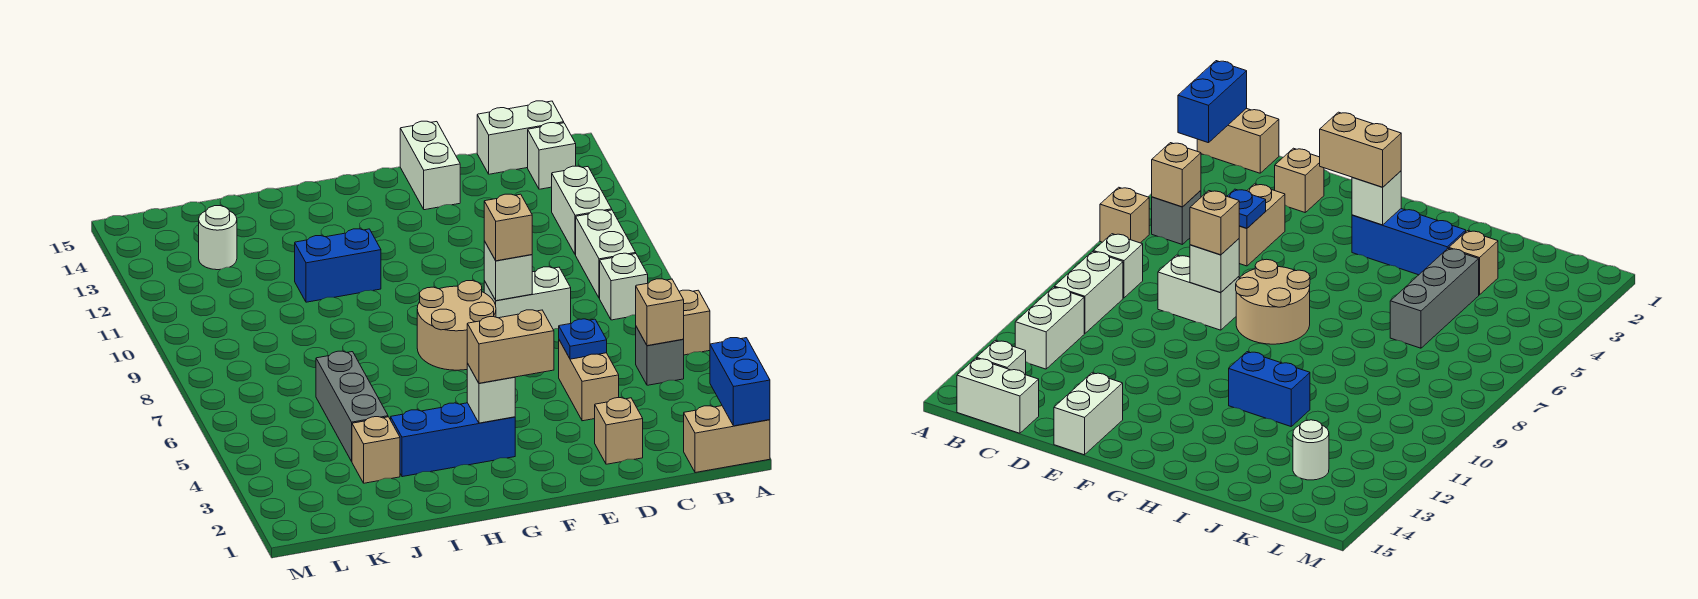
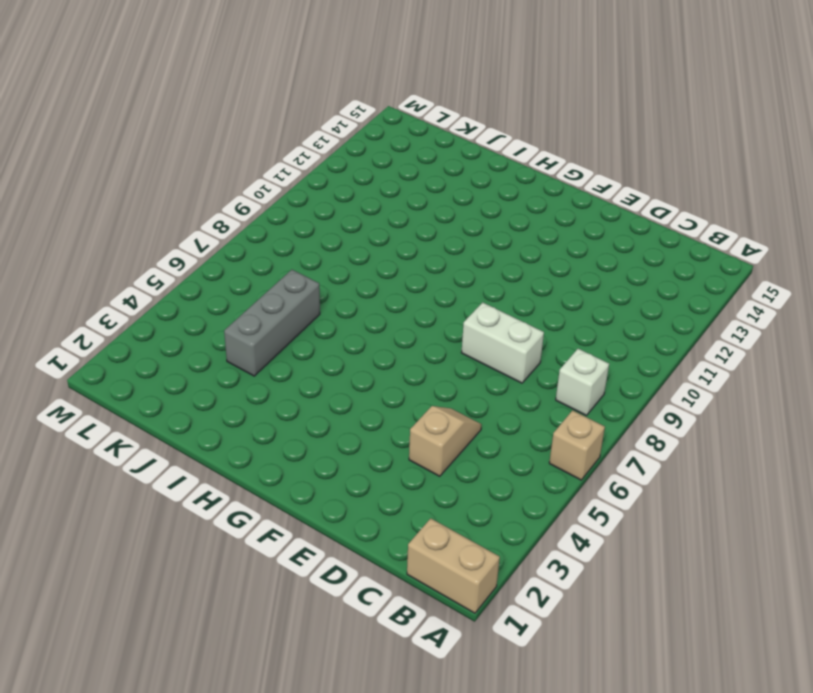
tan 1x2 slope [409,406,482,476] -> tan 1x2 brick [559,340,619,421]
none -> grey 1x1 brick [636,327,684,385]
none -> white 1x2 brick [576,210,636,298]
none -> white 1x2 brick [552,166,612,255]

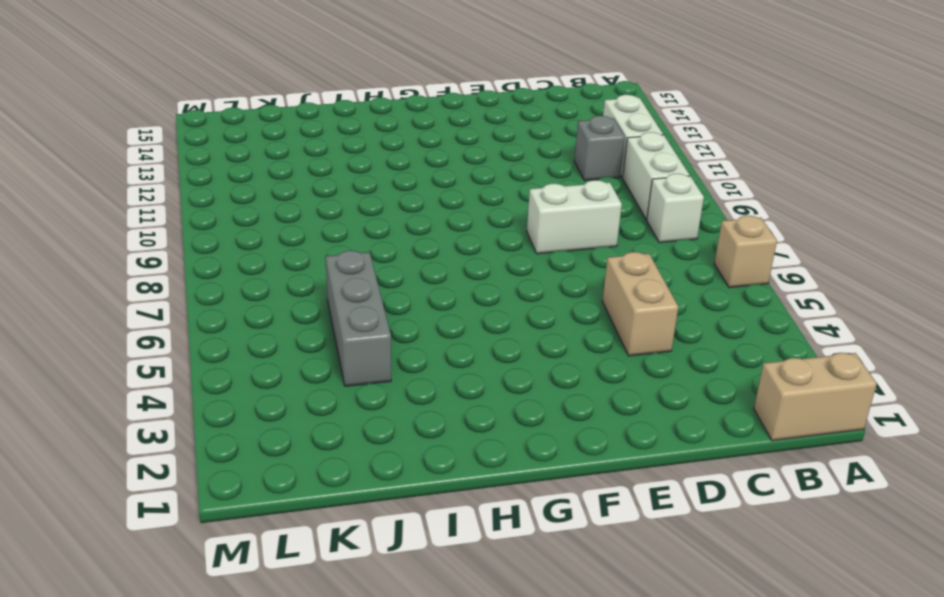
grey 1x1 brick [574,116,625,181] -> grey 1x1 brick moved to [636,327,684,385]
none -> white 1x1 brick [528,123,576,189]
none -> white 1x2 brick [477,101,564,174]
none -> tan 1x1 brick [595,398,643,464]

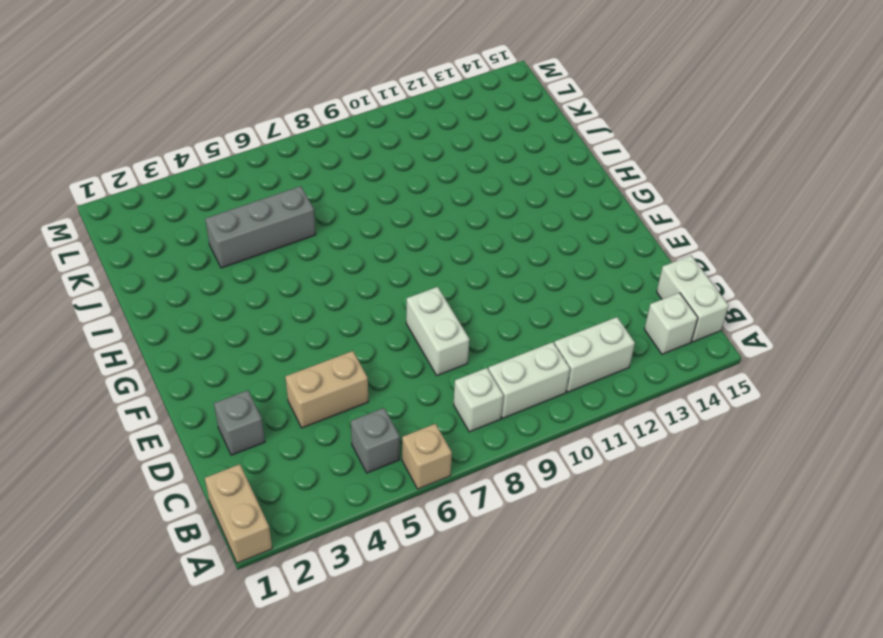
grey 1x1 brick [214,391,265,455] -> tan 1x1 brick [595,398,643,464]
none -> white 1x2 brick [400,121,460,210]
none -> tan 2x2 round brick [417,281,496,370]
none -> blue 1x3 brick [390,403,515,477]

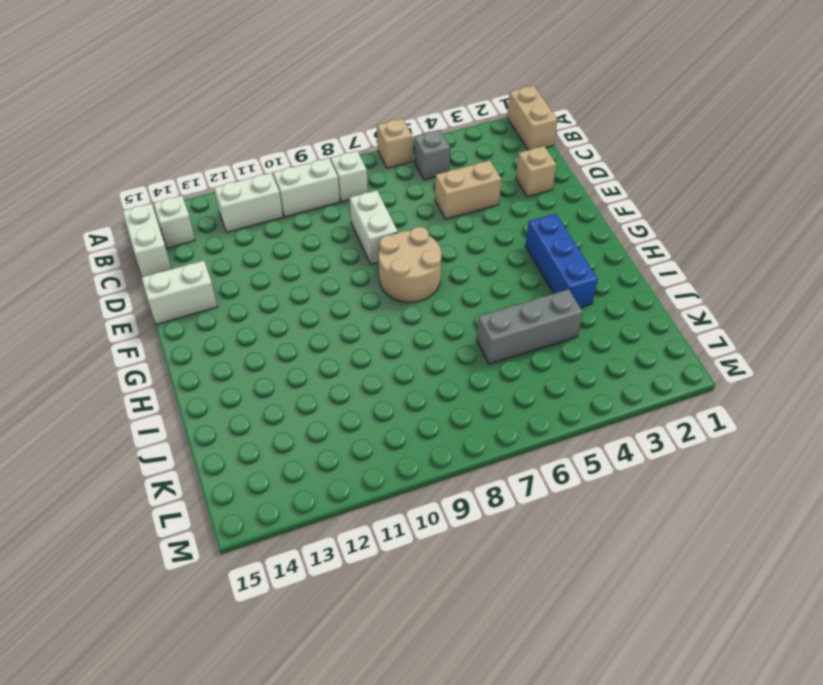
none -> blue 1x2 brick [295,229,381,302]
none -> tan 1x1 brick [352,417,400,483]
none -> white 1x1 round brick [199,206,237,270]

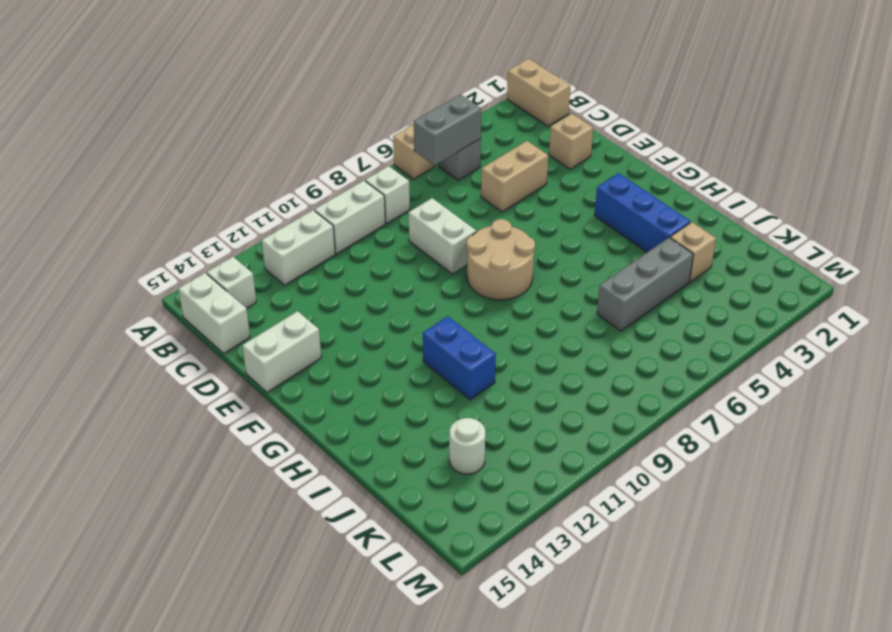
grey 1x2 brick [414,94,481,165] -> tan 1x1 brick [636,279,684,346]
none -> blue 1x2 brick [710,338,770,426]
none -> blue 1x1 plate [559,319,607,359]
none -> white 1x1 brick [484,241,532,301]

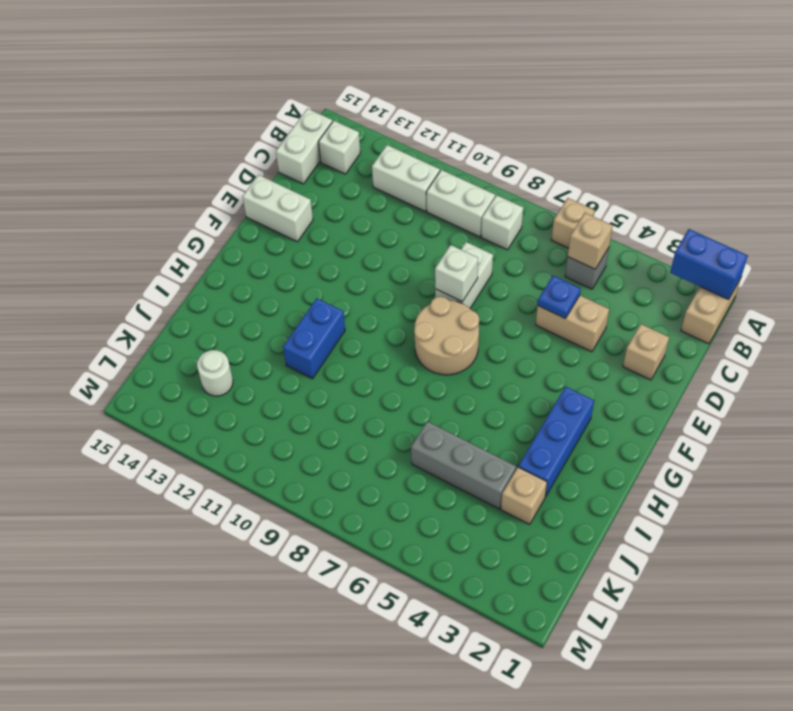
none -> white 1x1 brick [467,363,515,423]
none -> tan 1x1 brick [484,194,532,261]
none -> tan 1x2 brick [467,310,554,383]

